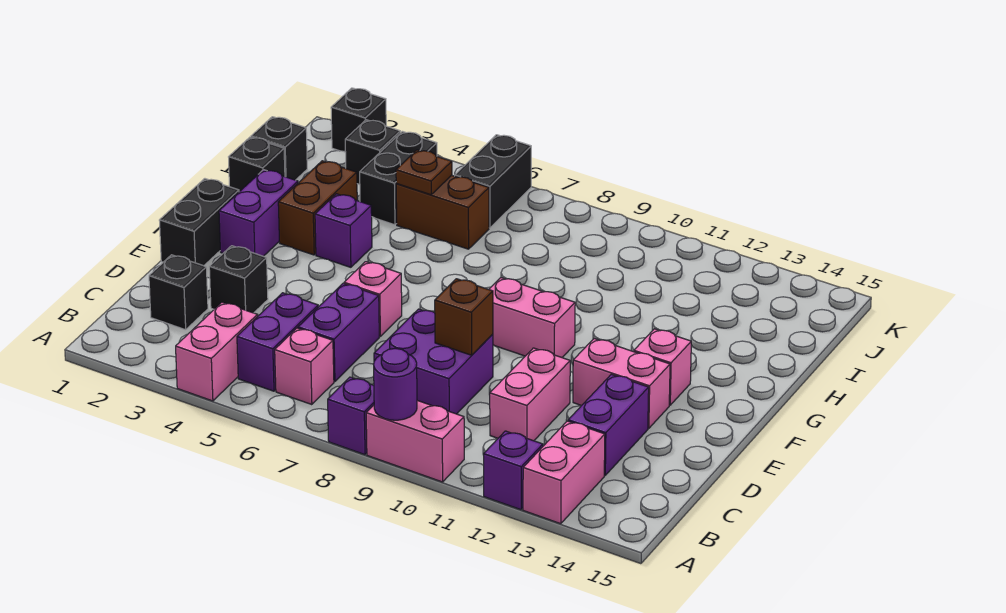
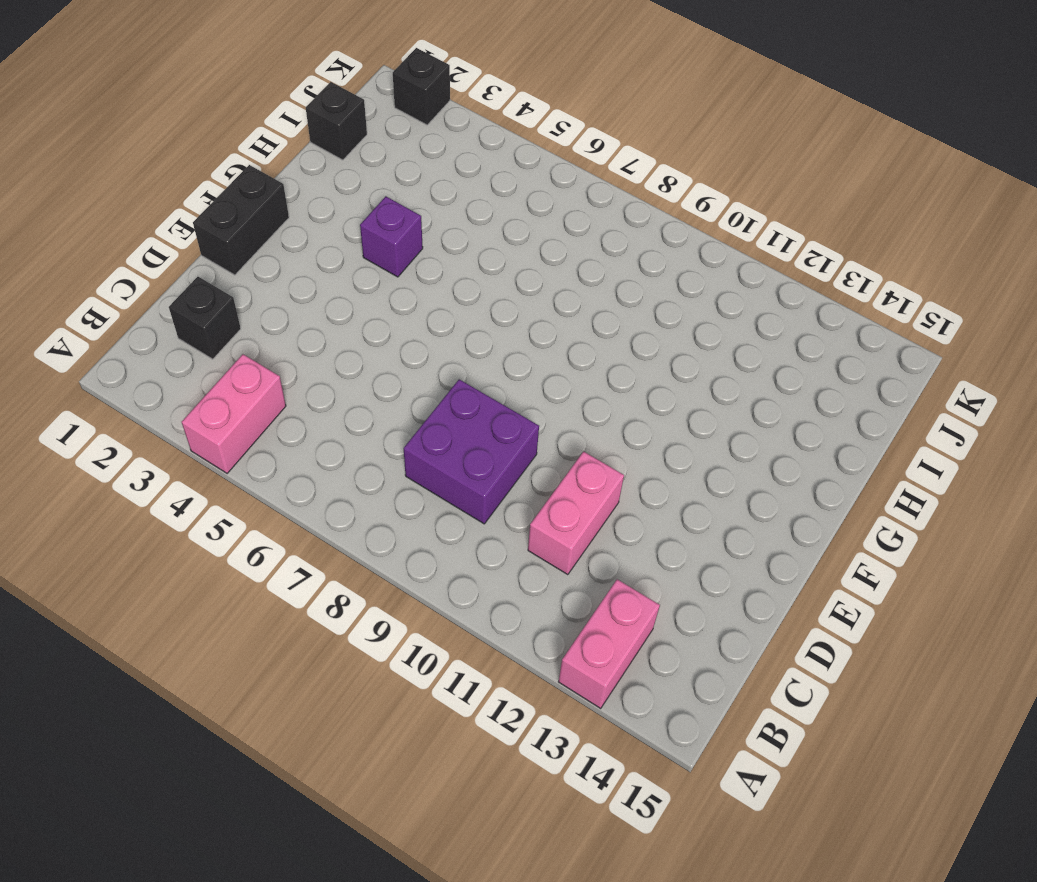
none -> purple 1x1 brick [328,377,374,455]
none -> pink 1x2 brick [366,401,464,482]
none -> purple 1x1 brick [484,431,543,510]
none -> purple 1x2 brick [237,293,318,391]

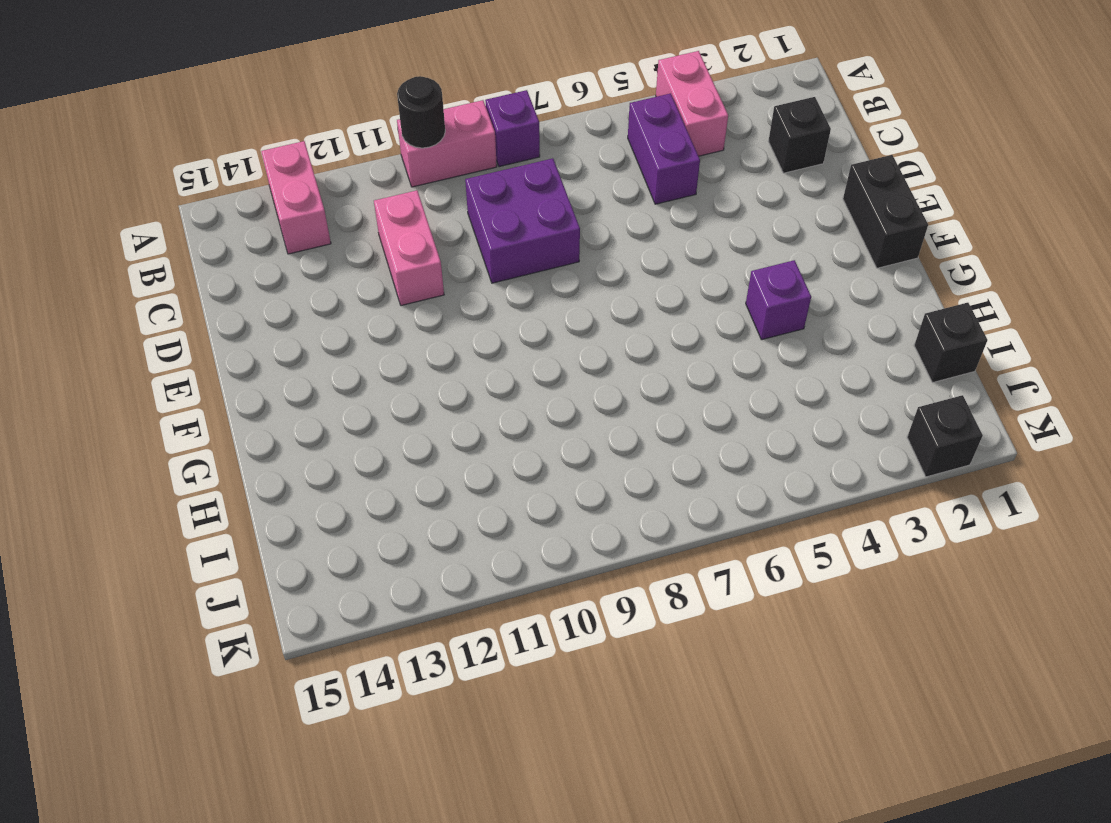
black 1x1 round brick [397,76,445,148] -> none
none -> purple 1x1 brick [484,431,543,510]
none -> pink 1x1 brick [275,328,334,405]
none -> purple 1x2 brick [298,284,379,382]
none -> purple 1x2 brick [568,374,649,475]

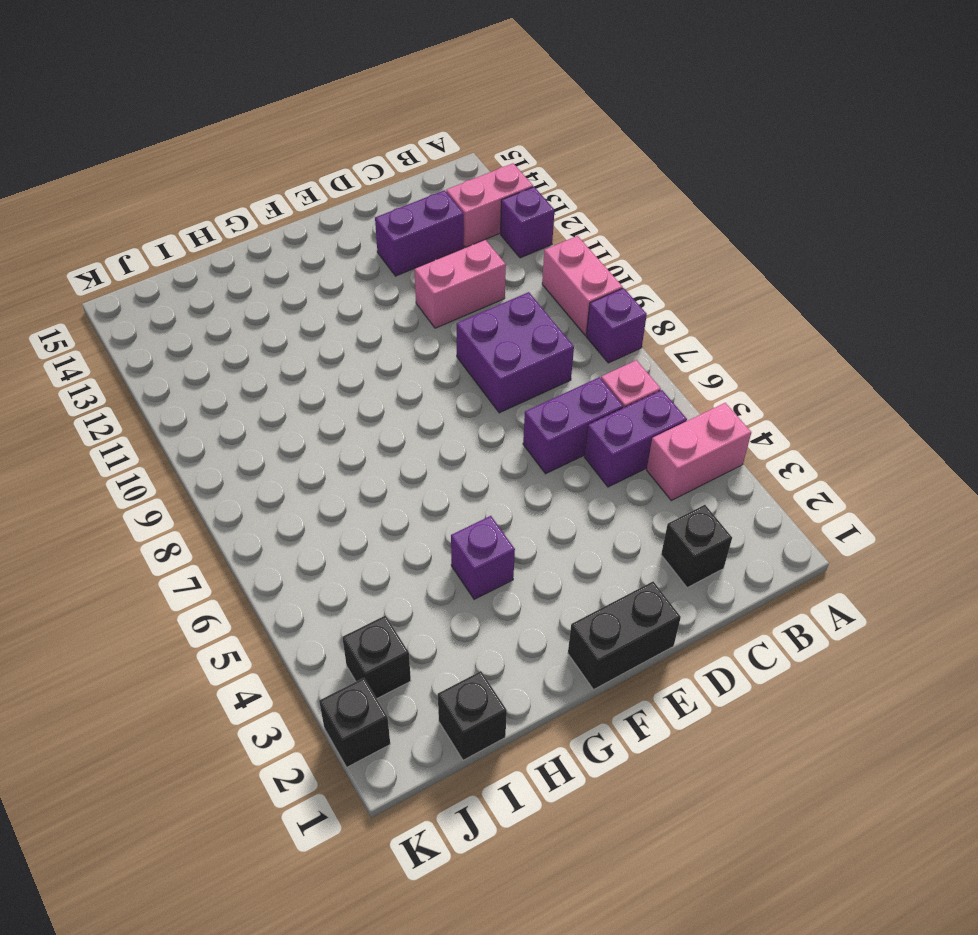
none -> black 1x1 brick [209,246,268,313]
none -> pink 1x1 brick [344,262,402,336]
none -> pink 1x2 brick [573,339,670,428]
none -> purple 1x2 brick [219,170,298,256]

